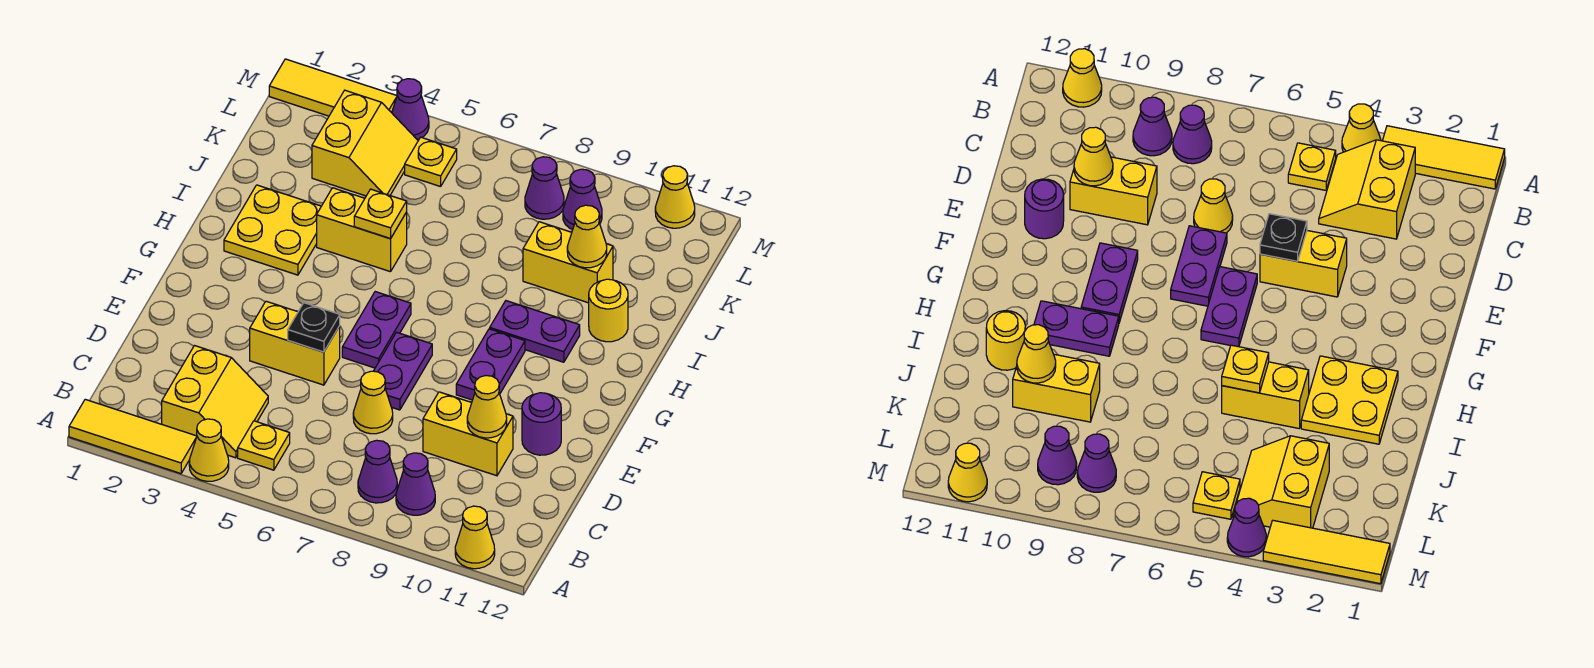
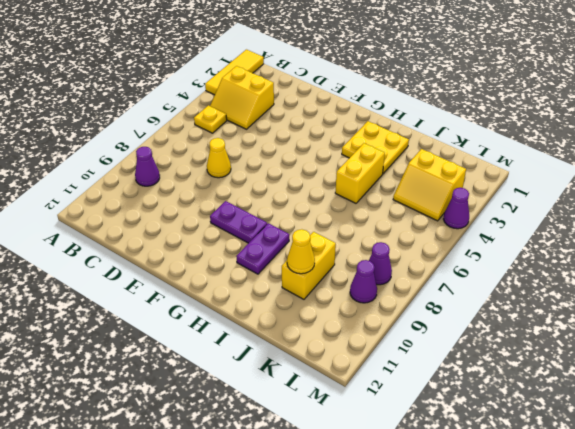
none -> yellow 1x1 cone [189,419,229,481]
none -> yellow 1x1 cone [455,506,495,569]
none -> purple 1x1 cone [358,440,397,503]
none -> yellow 1x2 brick [423,392,513,476]

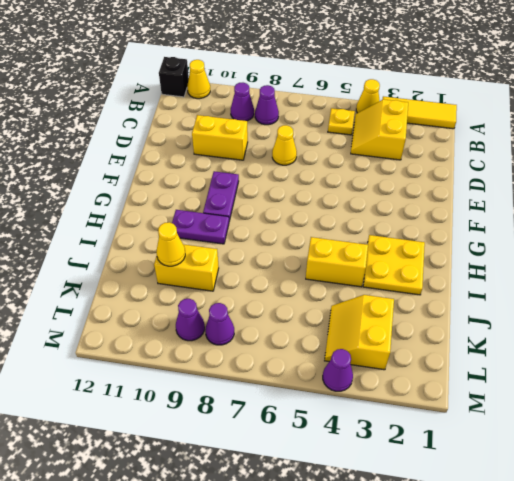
black 1x1 brick [159,57,189,97] -> none
none -> yellow 1x2 brick [250,301,340,385]
none -> purple 1x2 plate [374,332,432,410]
none -> purple 1x1 round brick [522,393,561,455]
none -> purple 1x2 plate [342,292,411,368]

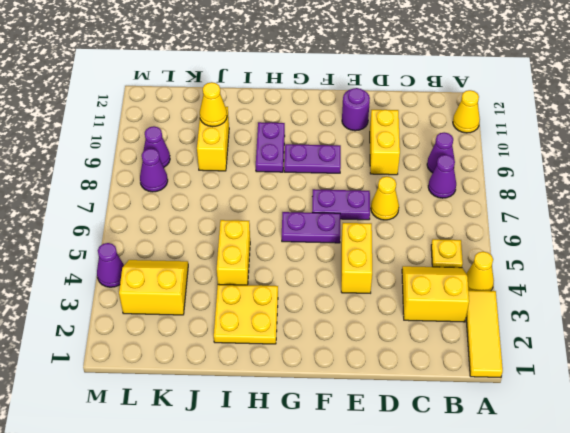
none -> yellow 1x1 round brick [589,279,628,342]
none -> yellow 1x1 plate [405,137,457,187]
none -> yellow 1x3 tile [269,59,397,116]
none -> yellow 1x1 cone [655,166,695,228]

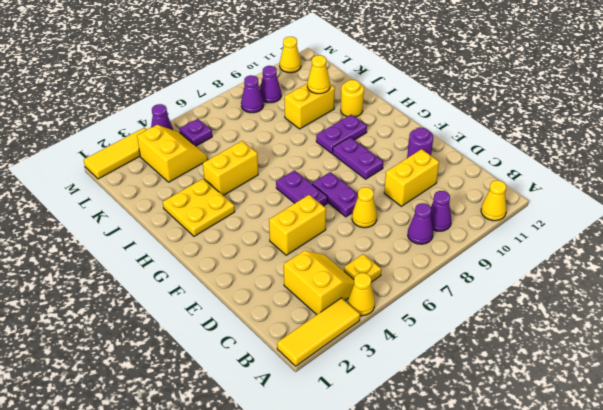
purple 1x1 plate [179,119,212,146] -> yellow 1x1 plate [405,137,457,187]
none -> yellow 1x1 cone [467,376,507,438]
none -> black 1x1 plate [288,303,340,352]
none -> yellow 1x1 plate [354,189,407,239]

